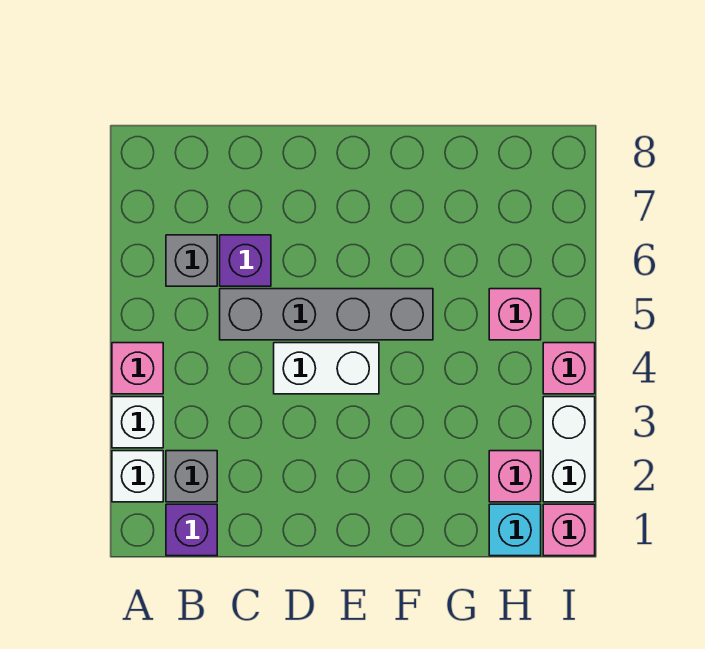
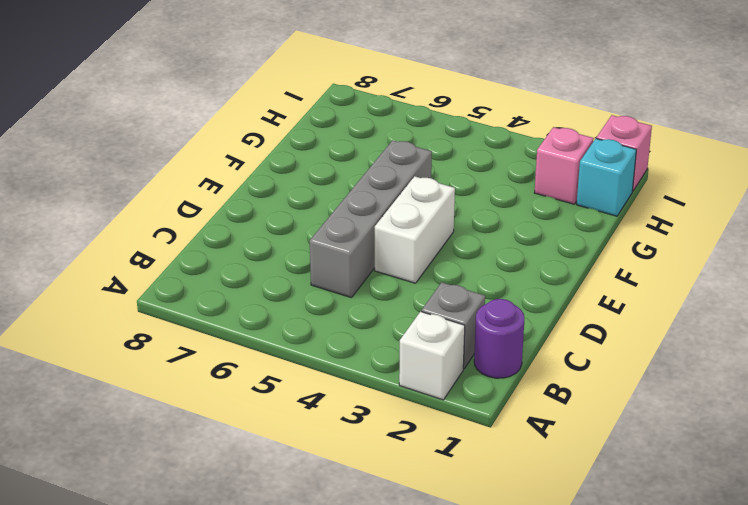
purple 1x1 round brick [474,299,524,378] -> purple 1x1 brick [166,504,217,556]
none -> white 1x1 brick [112,397,163,448]
none -> pink 1x1 brick [112,343,163,394]
none -> grey 1x1 brick [166,235,217,286]

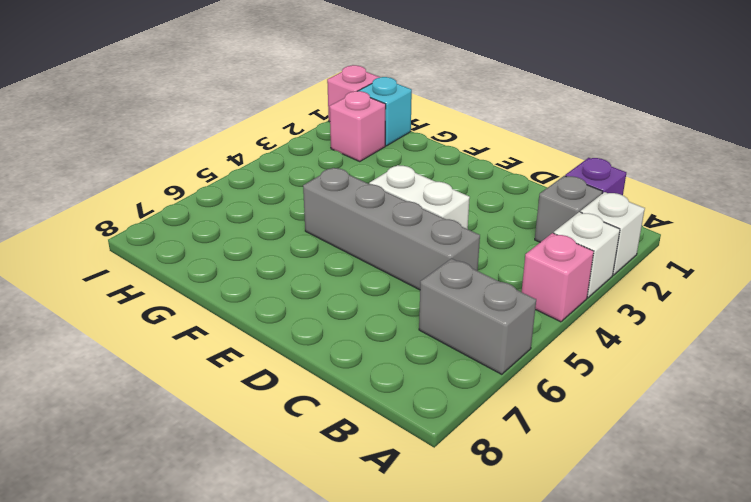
grey 1x2 brick [419,259,536,374] -> grey 1x1 brick [166,235,217,286]
none -> purple 1x1 brick [220,235,271,286]
none -> pink 1x1 brick [489,289,541,340]
none -> white 1x2 brick [543,397,595,502]

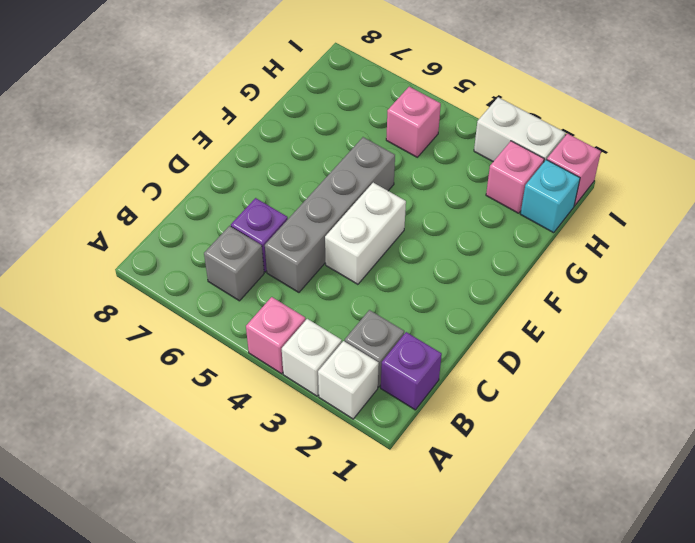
none -> pink 1x1 brick [543,343,595,394]

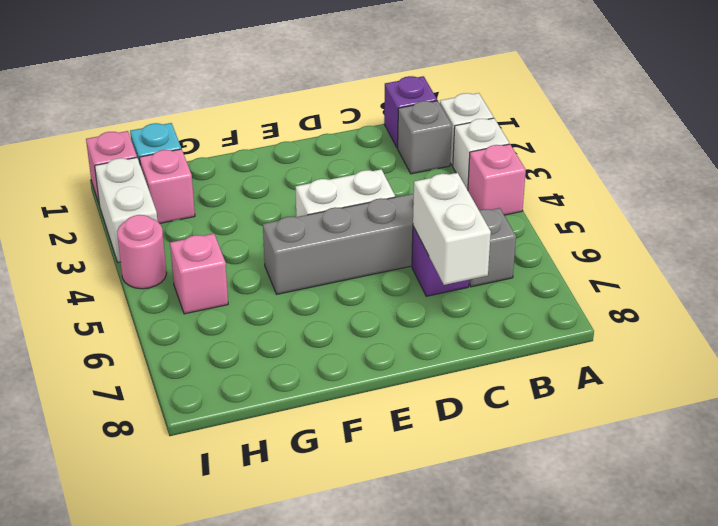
white 1x2 brick [413,173,491,285] -> none
pink 1x1 round brick [117,215,167,289] -> pink 1x1 brick [543,343,595,394]

